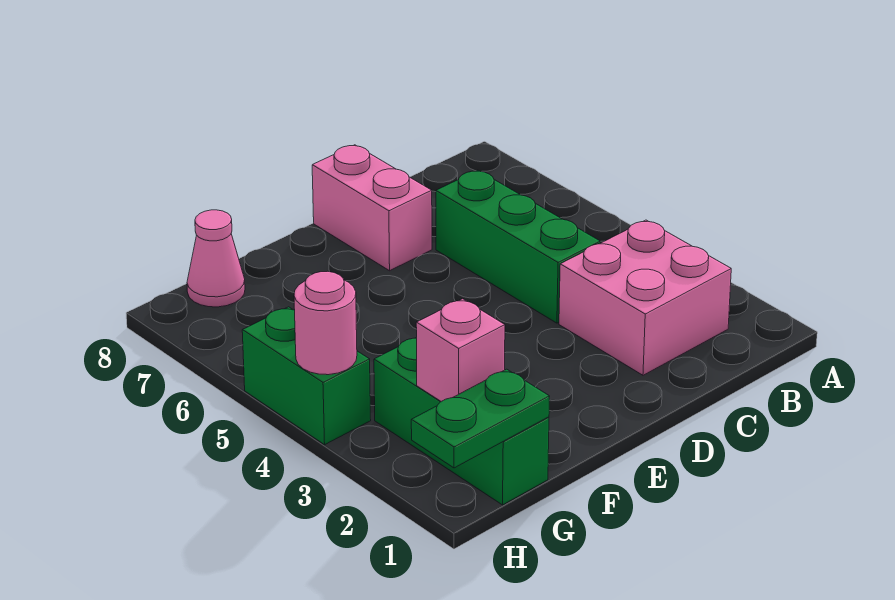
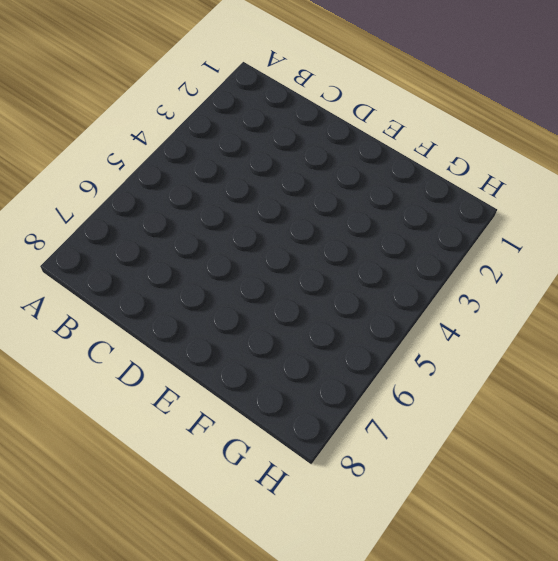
none -> pink 2x2 brick [559,220,731,375]
none -> green 1x3 brick [436,170,600,323]

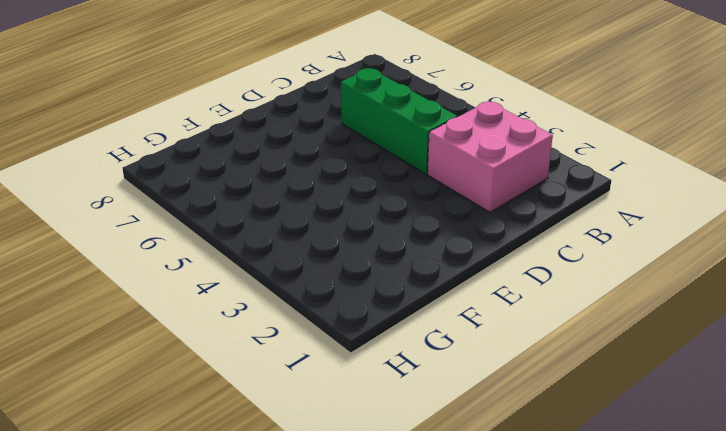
none -> pink 1x2 brick [312,145,432,271]
none -> green 1x3 brick [374,337,549,505]

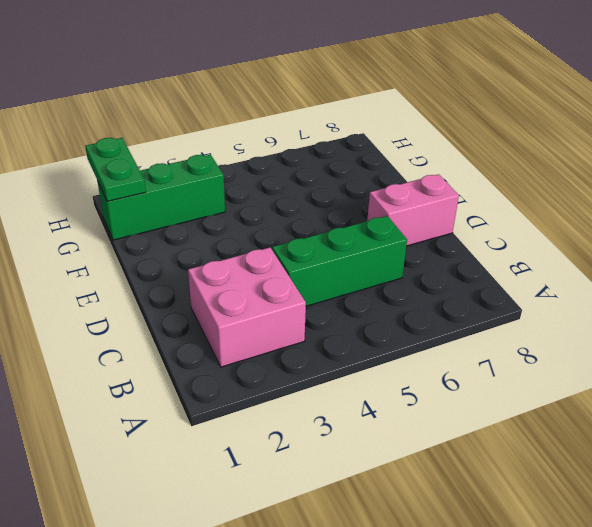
none -> pink 1x1 cone [187,210,245,307]
none -> green 1x2 brick [242,307,371,445]

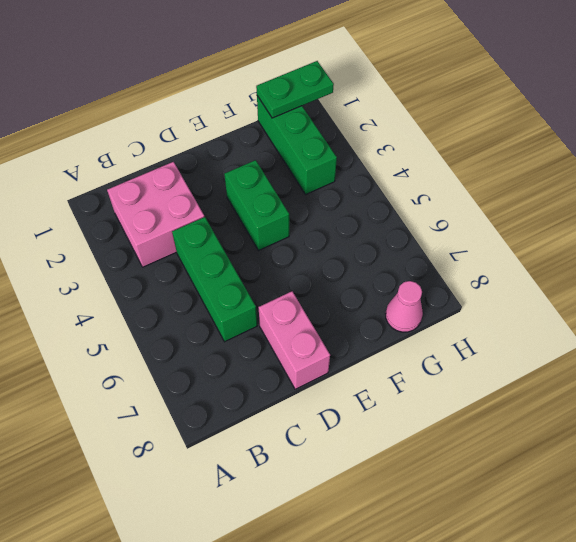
green 1x2 brick [224,160,289,251] -> green 1x2 brick moved to [242,307,371,445]
none -> pink 1x1 brick [416,299,505,401]
none -> pink 1x1 round brick [294,271,357,375]

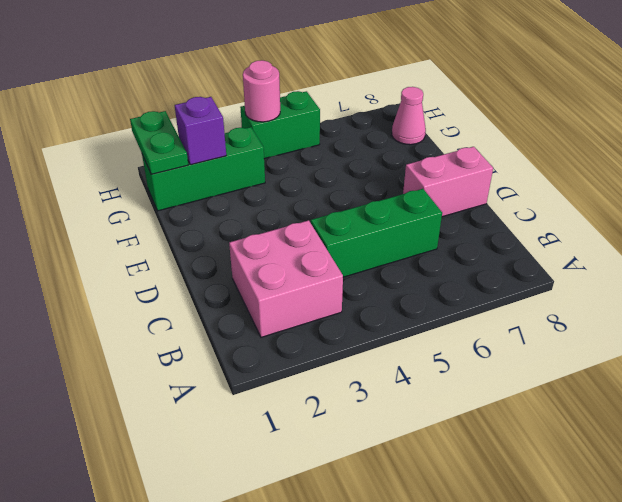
purple 1x1 brick [175,97,226,165] -> pink 1x1 brick [416,299,505,401]

